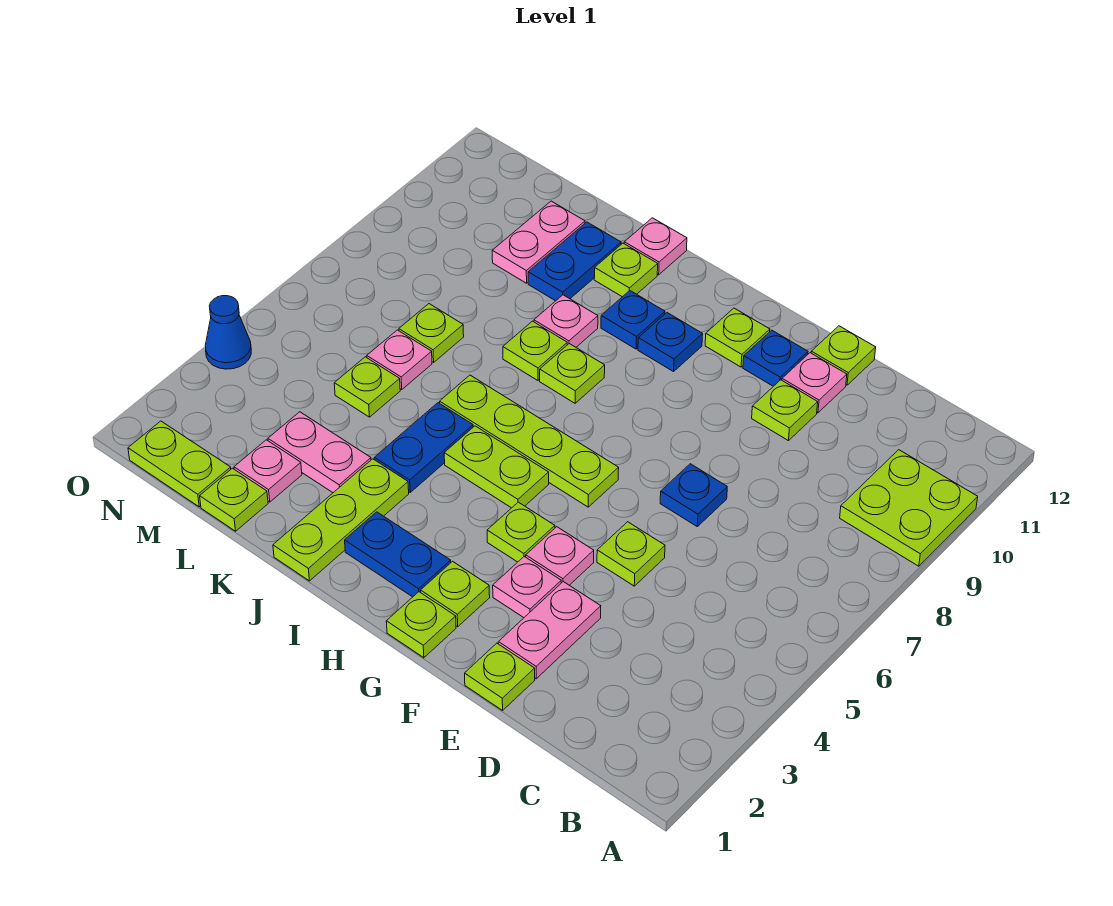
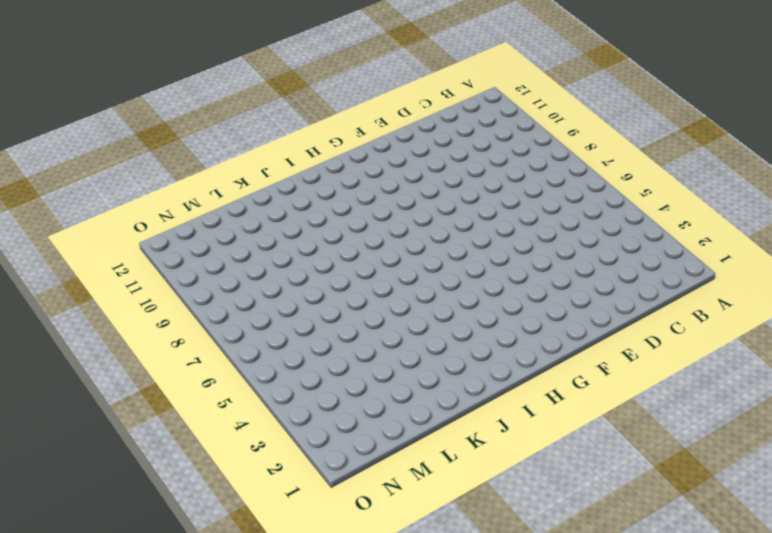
none -> lime 2x2 plate [840,450,978,566]
none -> lime 1x1 plate [465,643,535,710]
none -> pink 1x2 plate [498,582,601,679]
none -> lime 1x1 plate [597,522,665,586]

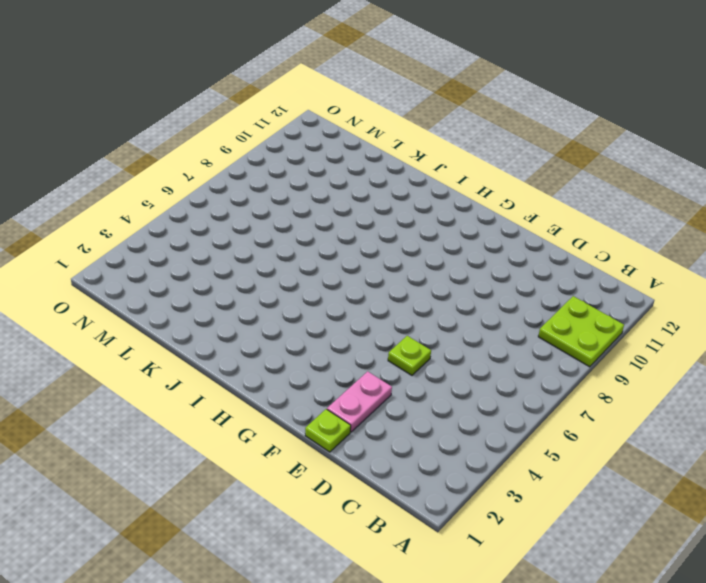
none -> blue 1x1 plate [660,464,727,526]
none -> lime 1x1 plate [752,380,818,441]
none -> pink 1x1 plate [782,353,847,413]
none -> lime 1x1 plate [811,326,876,385]

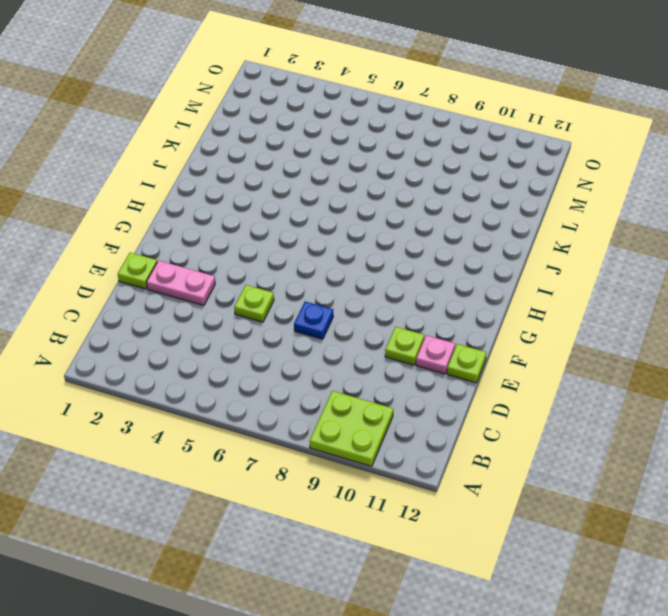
none -> pink 1x1 plate [493,557,561,618]
none -> pink 1x1 plate [526,527,594,585]
none -> blue 1x1 plate [743,330,808,386]
none -> lime 1x1 plate [386,592,456,658]

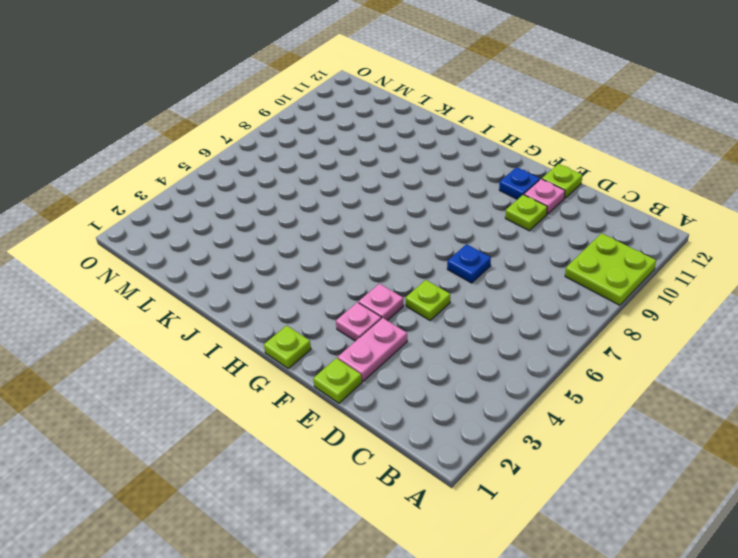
none -> lime 1x1 plate [421,561,490,627]
none -> lime 1x1 plate [487,502,555,562]
none -> lime 1x4 plate [440,375,619,507]
none -> lime 1x1 plate [705,308,770,367]

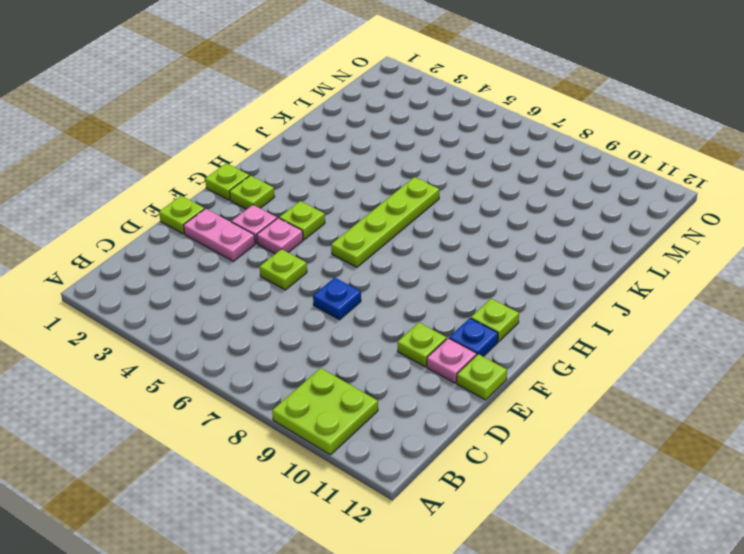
none -> blue 1x2 plate [345,512,451,597]
none -> lime 1x2 plate [444,426,549,508]
none -> blue 1x1 plate [638,313,703,372]
none -> lime 1x1 plate [540,344,605,403]

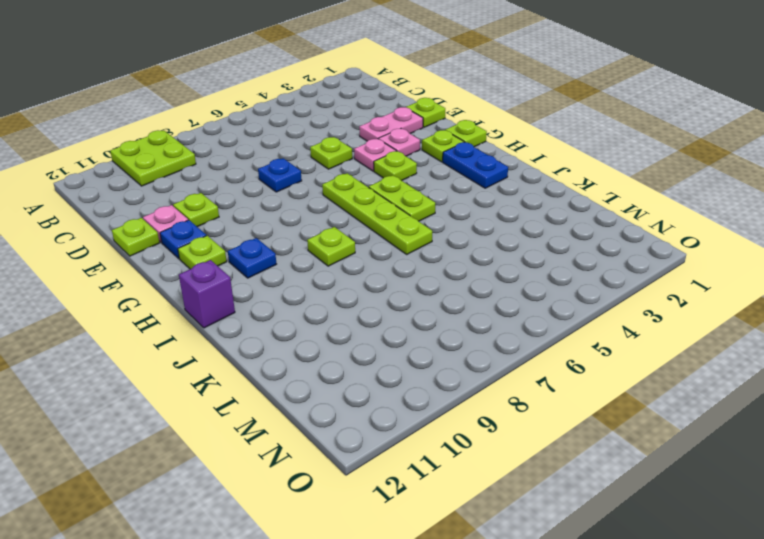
purple 1x1 brick [179,260,235,328] -> none
none -> blue 1x1 plate [601,291,665,349]
none -> lime 1x3 plate [273,459,409,581]
none -> blue 1x2 plate [374,403,473,492]
none -> lime 1x1 plate [503,321,567,380]

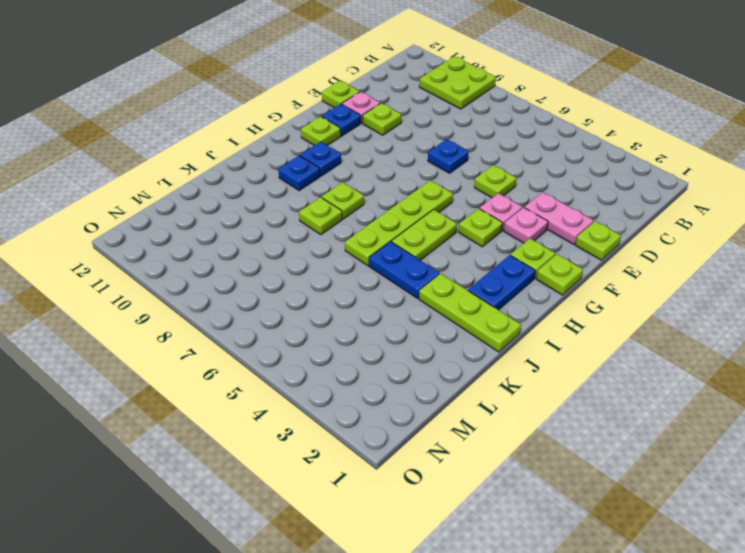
none -> pink 1x1 plate [534,295,598,347]
none -> lime 1x1 plate [594,243,658,297]
none -> pink 1x1 plate [624,218,687,275]
none -> pink 1x2 plate [268,412,371,493]

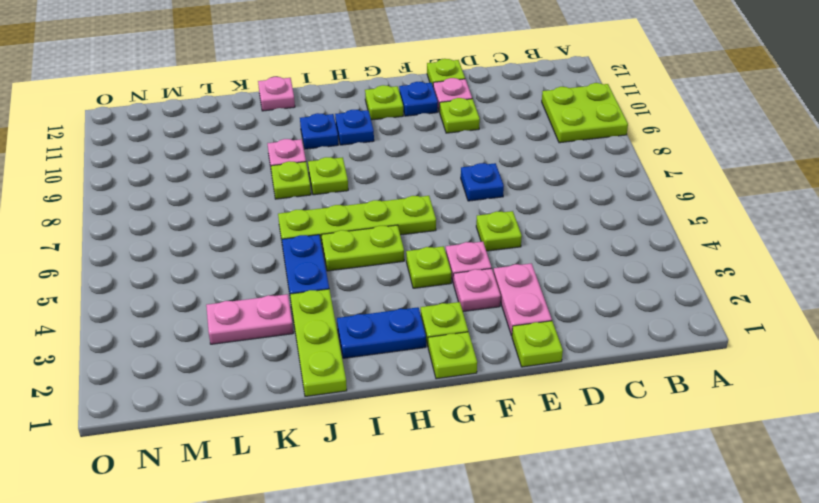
none -> lime 1x1 plate [594,243,658,297]
none -> blue 1x2 plate [528,222,621,301]
none -> lime 1x1 plate [200,468,268,531]
none -> pink 1x1 plate [234,440,302,502]

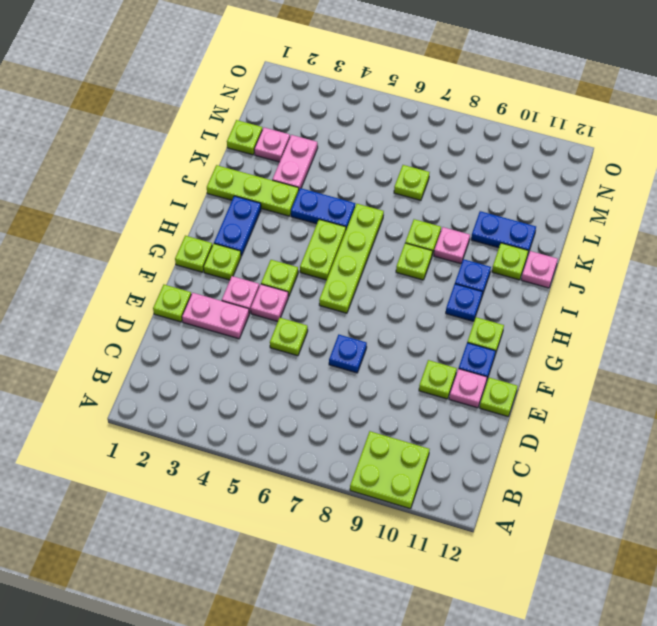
none -> lime 1x1 plate [334,357,400,417]
none -> pink 1x1 plate [367,330,432,389]
none -> pink 1x2 plate [492,201,585,283]
none -> lime 1x2 plate [128,421,231,507]

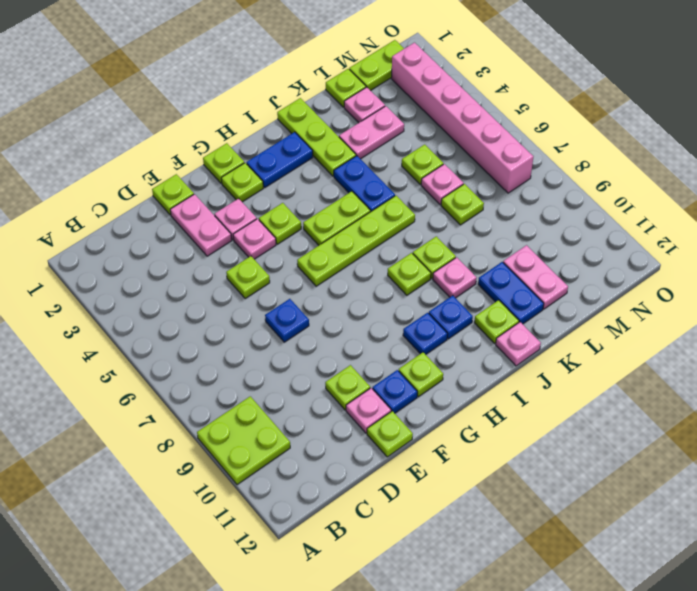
pink 1x6 brick [391,43,533,193] -> none
none -> blue 1x1 cone [205,296,251,369]

